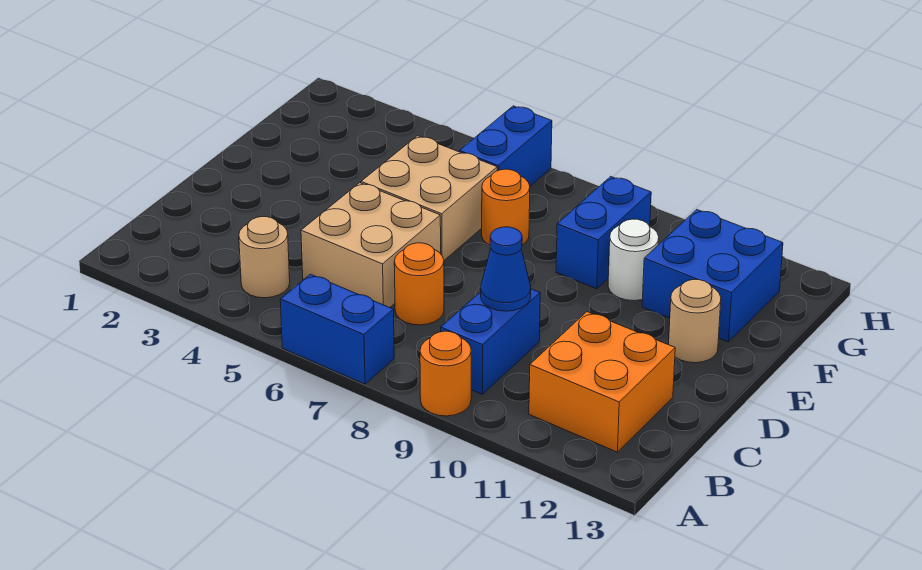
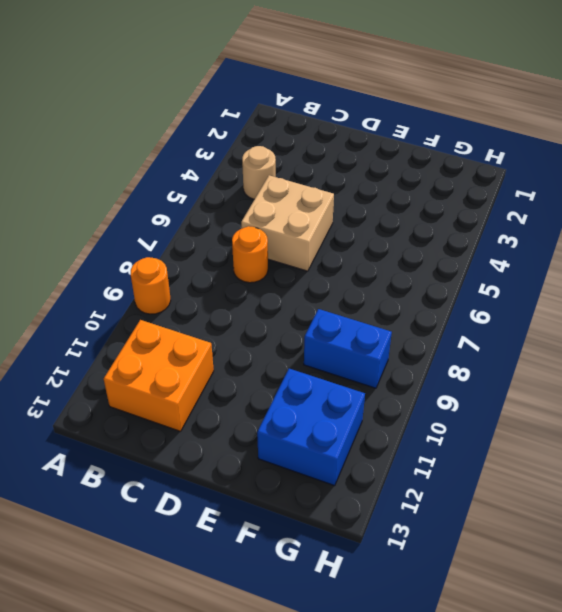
none -> blue 1x2 brick [280,274,394,384]
none -> blue 1x2 brick [441,289,540,394]
none -> tan 2x2 brick [361,136,497,260]

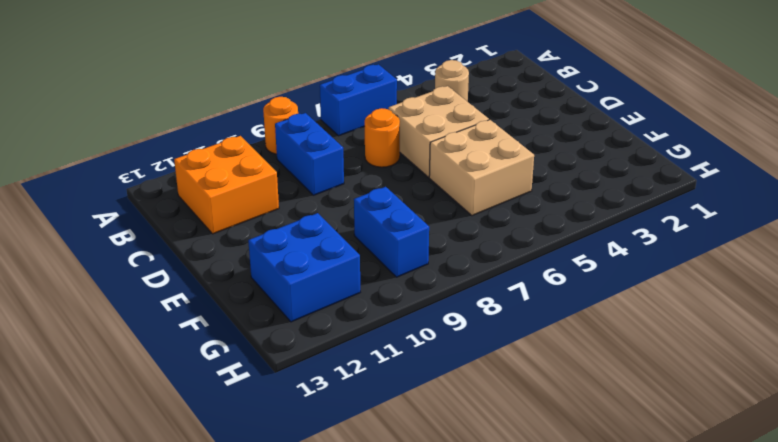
none -> tan 1x1 round brick [669,280,721,363]
none -> orange 1x1 round brick [482,169,530,245]
none -> white 1x1 round brick [608,219,659,301]

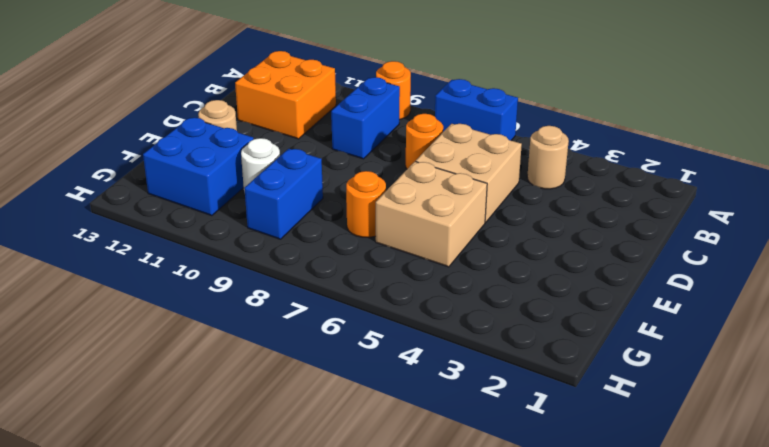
none -> blue 1x2 brick [459,106,552,186]
none -> blue 1x1 cone [481,227,531,311]

